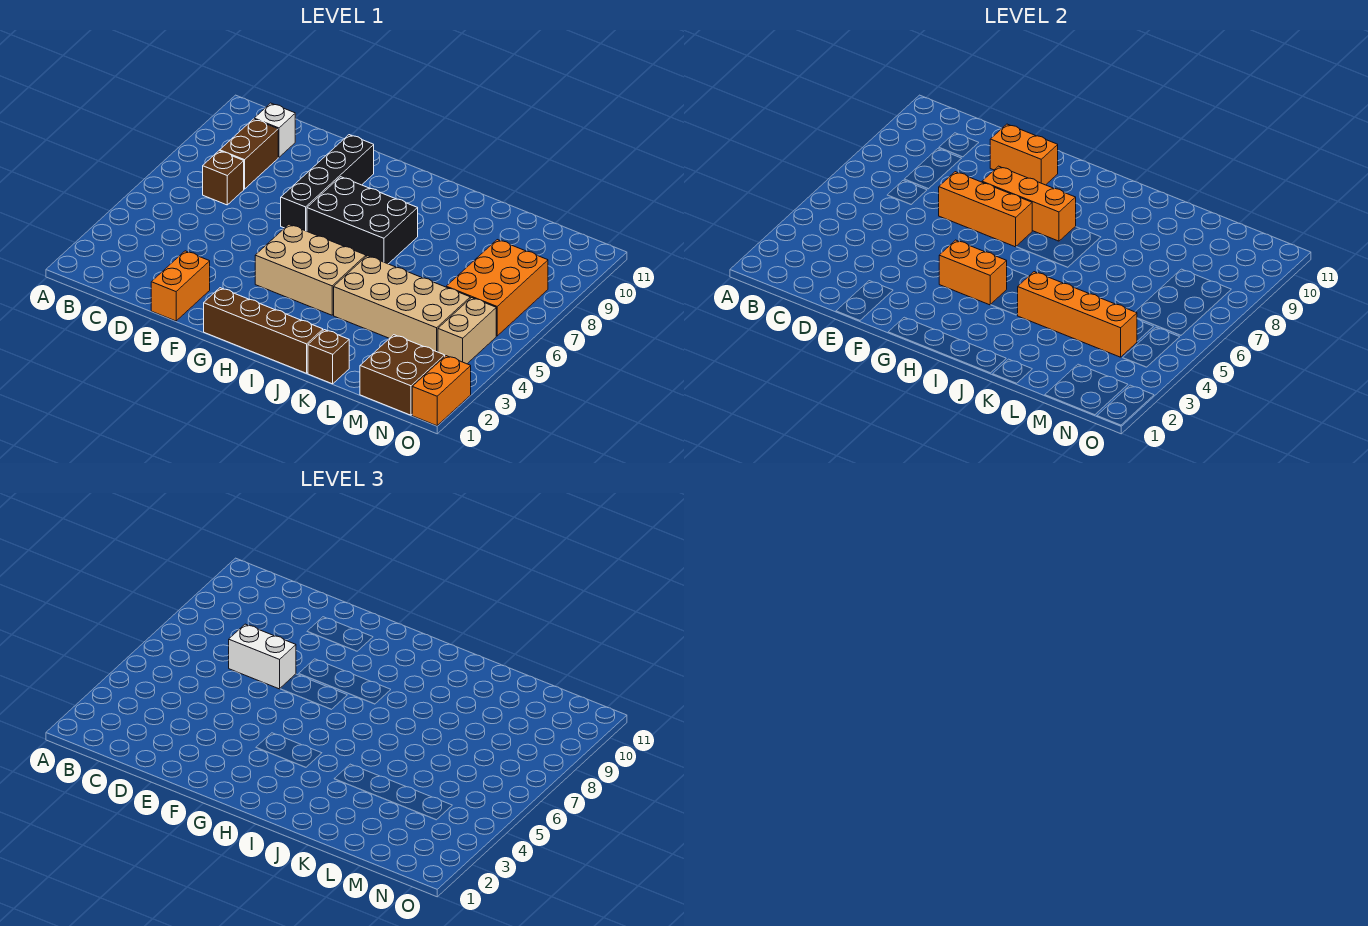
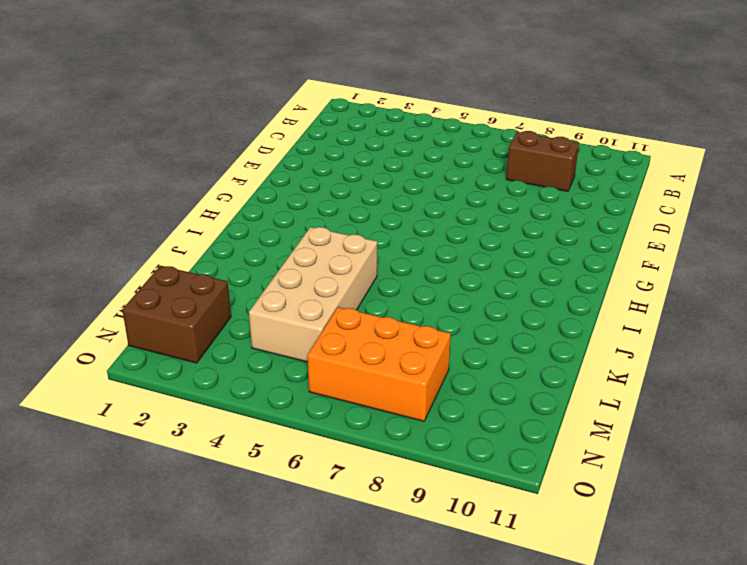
none -> brown 1x1 brick [203,151,244,205]
none -> white 1x1 brick [254,103,295,157]
none -> orange 1x2 brick [151,251,210,321]

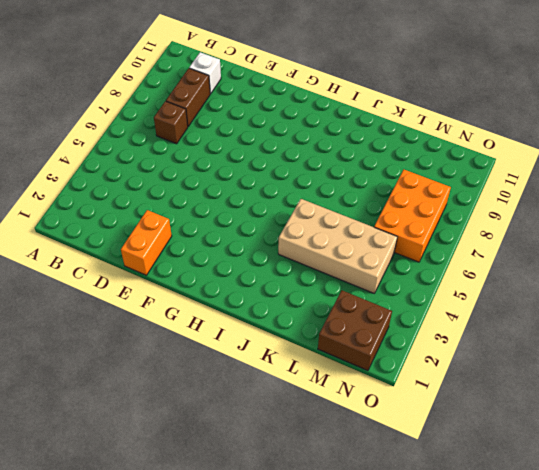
none -> black 1x4 brick [281,135,374,231]
none -> brown 1x4 brick [204,288,323,373]
none -> tan 2x3 brick [255,224,366,315]

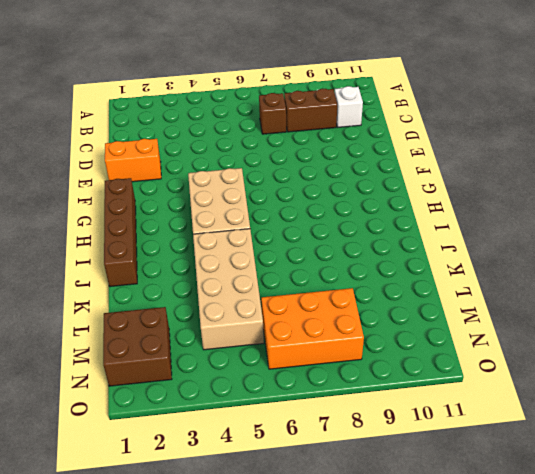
none -> black 1x4 brick [281,135,374,231]
none -> black 2x3 brick [307,177,418,264]
none -> brown 1x1 brick [308,330,349,384]

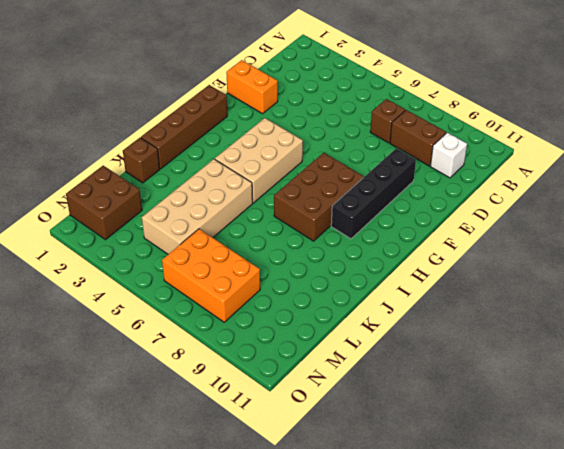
black 1x4 brick [331,148,416,239] -> black 1x4 brick turned to [281,135,374,231]
brown 2x3 brick [274,153,363,241] -> black 2x3 brick [307,177,418,264]
none -> tan 1x2 brick [438,298,496,364]
none -> orange 1x2 brick [412,356,471,426]
none -> orange 1x3 brick [939,172,1032,247]

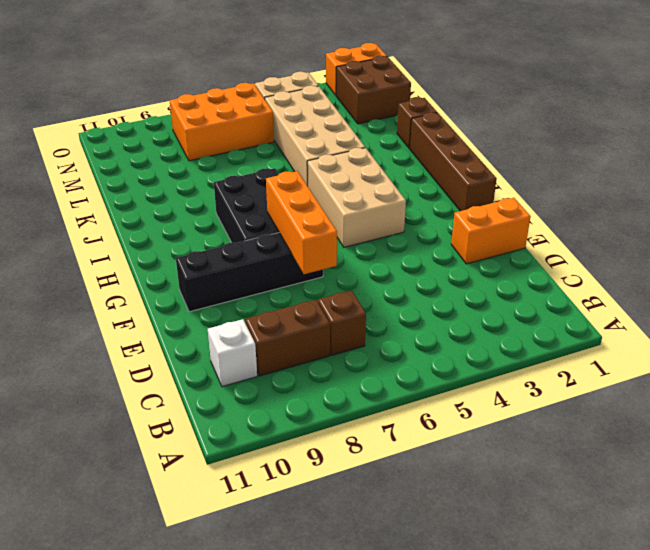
none -> orange 1x2 brick [990,124,1058,185]
none -> orange 1x3 brick [982,166,1076,241]
none -> orange 1x2 brick [939,240,1007,305]

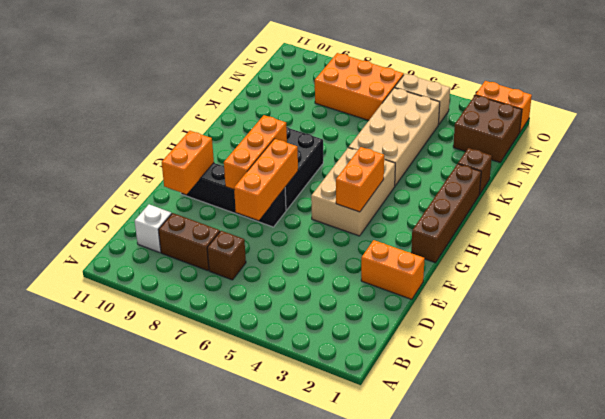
none -> orange 1x4 brick [1018,272,1137,357]
none -> white 1x2 brick [229,624,296,689]

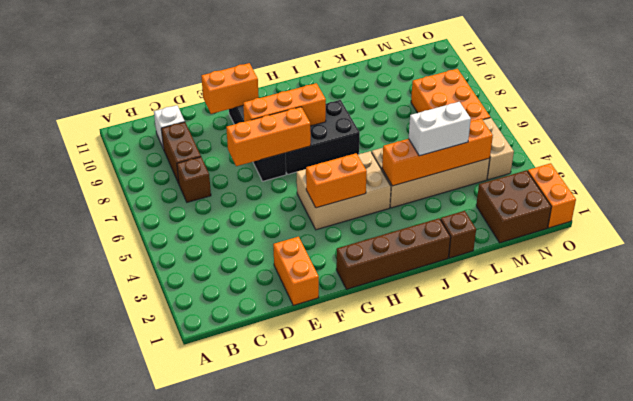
white 1x2 brick [409,102,471,156] -> white 1x2 brick moved to [229,624,296,689]

